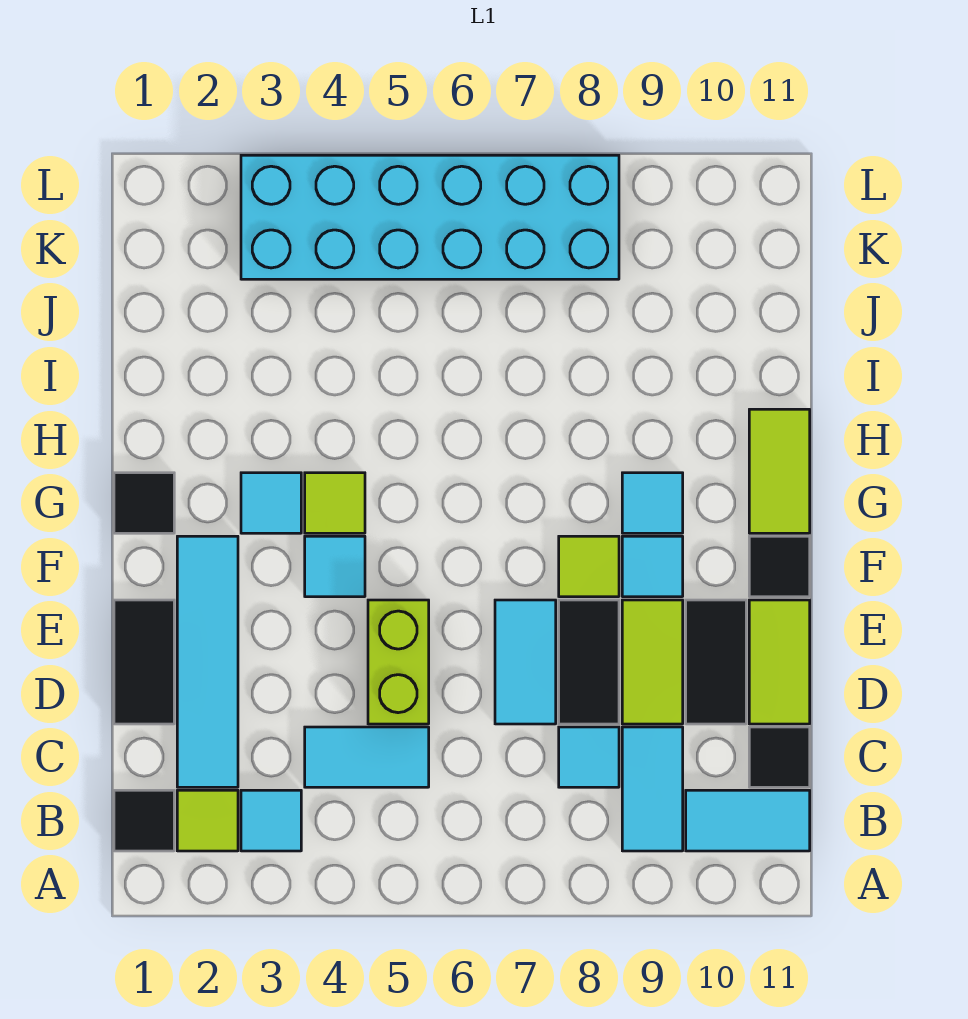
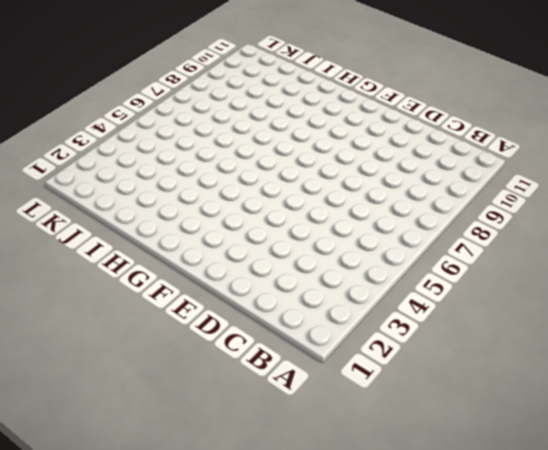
none -> black 1x1 tile [114,790,174,851]
none -> lime 1x1 tile [177,790,238,851]
none -> cyan 1x1 tile [241,790,301,851]

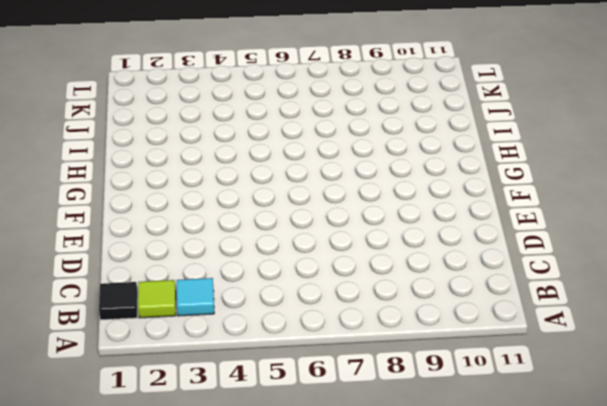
none -> cyan 1x2 tile [622,727,683,851]
none -> cyan 1x2 tile [686,790,810,851]
none -> cyan 1x4 tile [177,536,238,787]

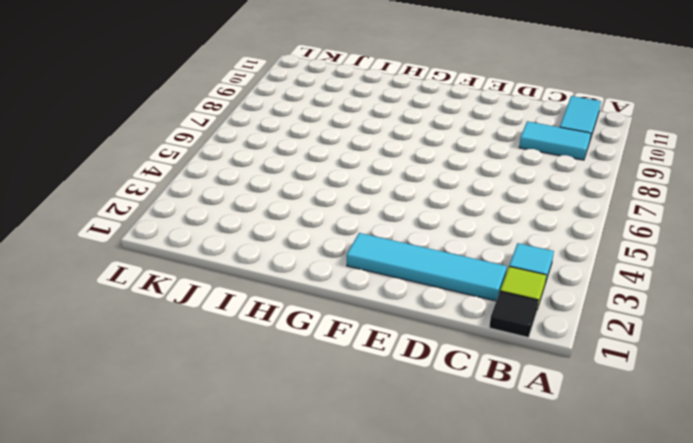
none -> cyan 1x2 tile [305,727,429,787]
none -> cyan 1x1 tile [559,727,619,787]
none -> black 1x1 tile [749,727,810,787]

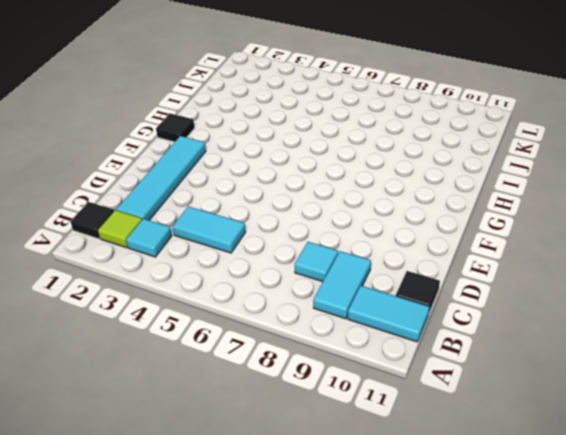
none -> black 1x2 tile [114,600,174,724]
none -> lime 1x2 brick [368,600,429,724]
none -> cyan 1x2 tile [495,600,556,724]

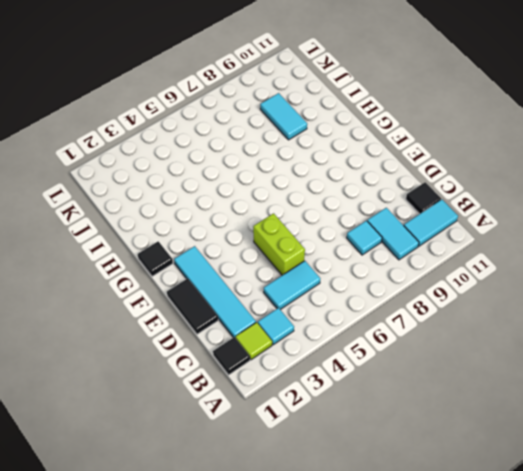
cyan 1x2 tile [260,93,307,140] -> cyan 1x2 tile moved to [495,600,556,724]
none -> black 1x2 tile [559,600,619,724]
none -> lime 1x2 tile [622,600,683,724]
none -> black 1x2 tile [686,600,746,724]

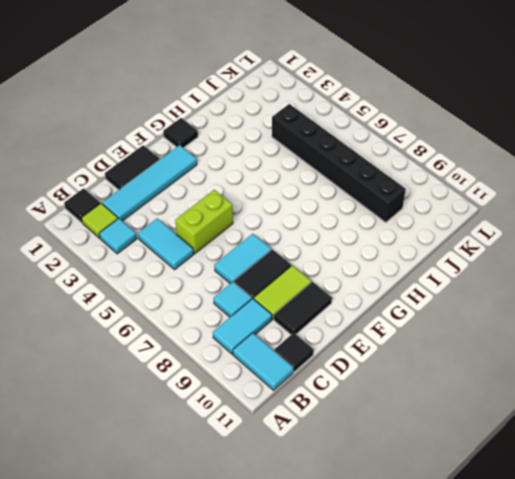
black 1x6 brick [272,104,406,223] -> none
none -> lime 1x2 tile [749,600,810,724]
none -> cyan 1x1 tile [305,536,365,597]
none -> lime 1x1 tile [559,536,619,597]

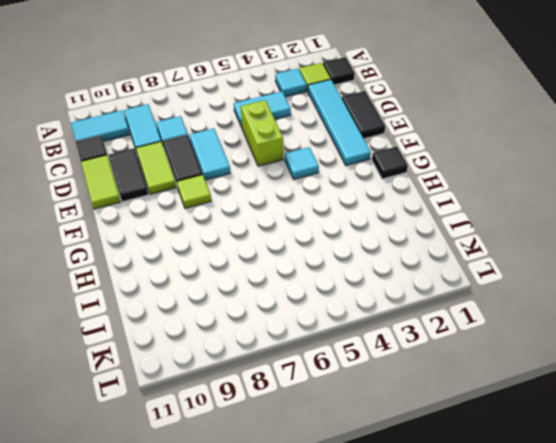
none -> cyan 1x1 tile [622,536,683,597]
none -> black 1x1 tile [749,536,810,597]
none -> cyan 1x1 tile [241,473,301,533]

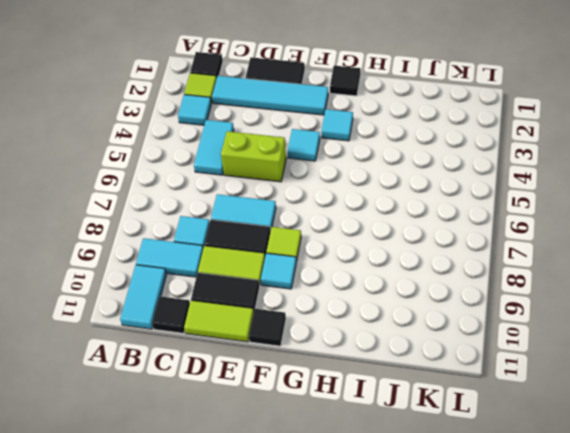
none -> lime 1x1 tile [305,473,365,533]
none -> cyan 1x1 tile [622,473,683,533]
none -> lime 1x2 tile [749,409,810,533]

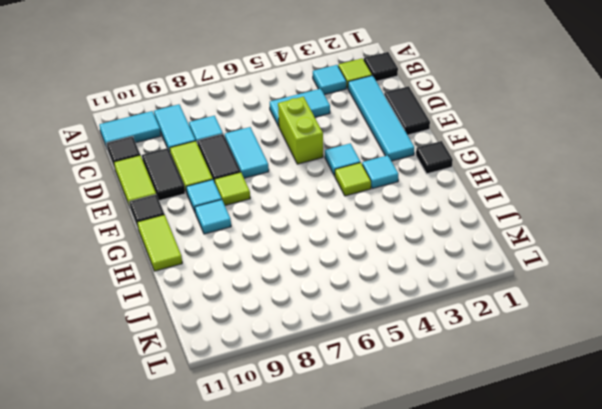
none -> cyan 2x6 brick [241,155,619,279]

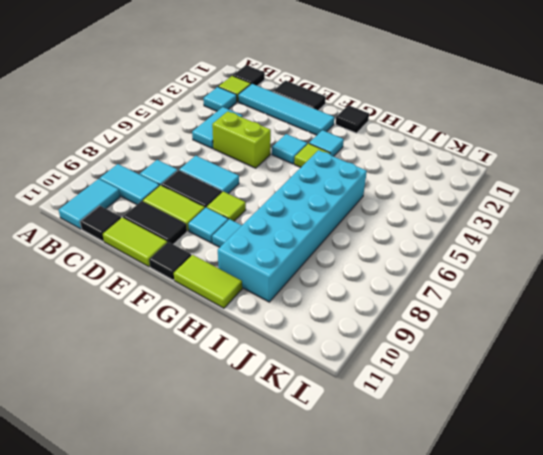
cyan 2x6 brick [218,150,367,302] -> cyan 2x6 brick moved to [241,155,619,279]

